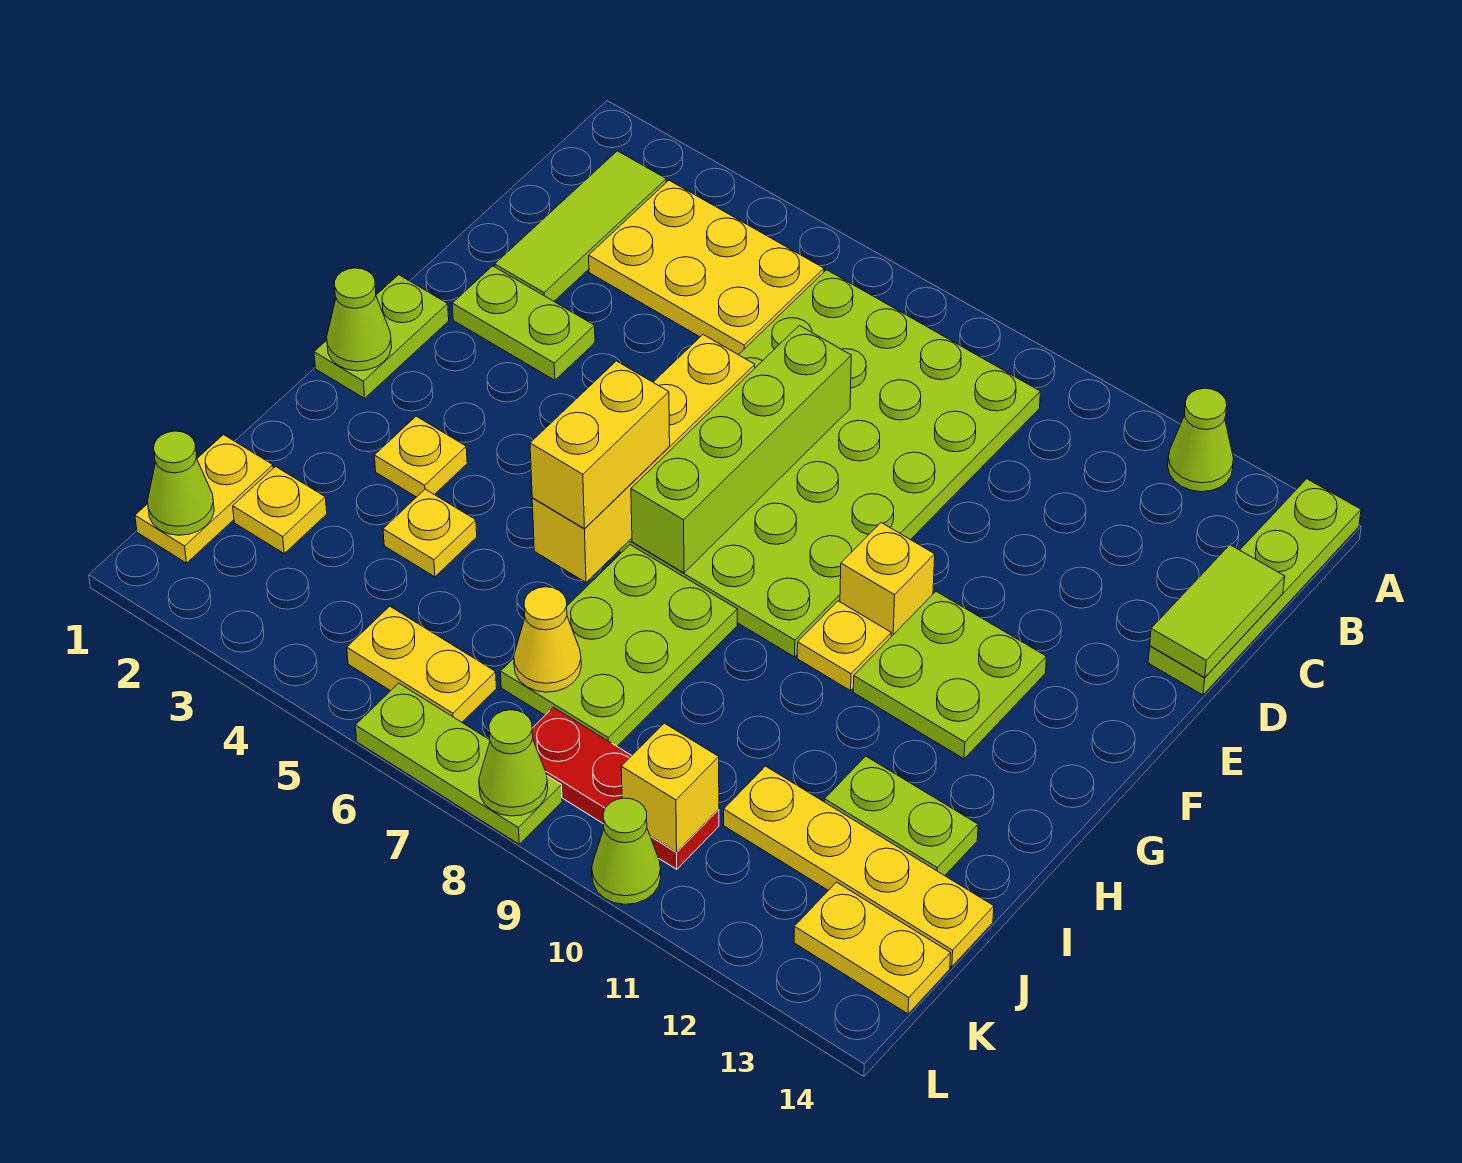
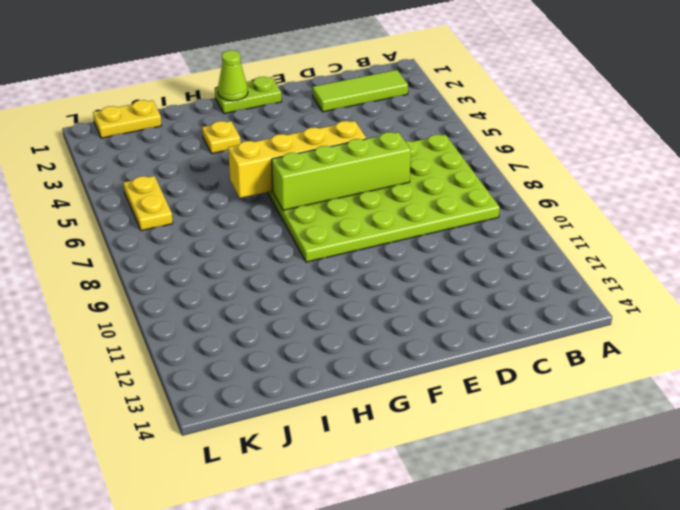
none -> lime 1x1 cone [1168,388,1234,492]
none -> lime 1x4 plate [1148,479,1361,695]
none -> yellow 2x3 plate [589,180,824,355]
none -> lime 1x2 plate [452,266,595,380]

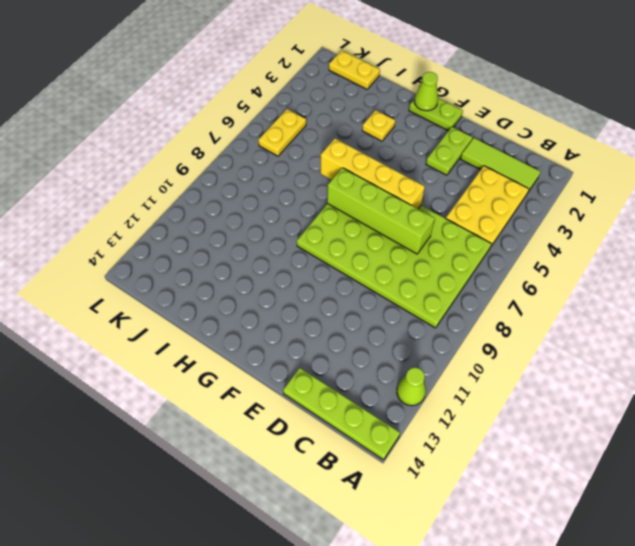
none -> yellow 1x1 brick [840,523,935,637]
none -> lime 2x2 plate [853,591,1046,759]
none -> yellow 1x1 plate [797,601,891,691]
none -> lime 2x3 plate [500,545,737,746]

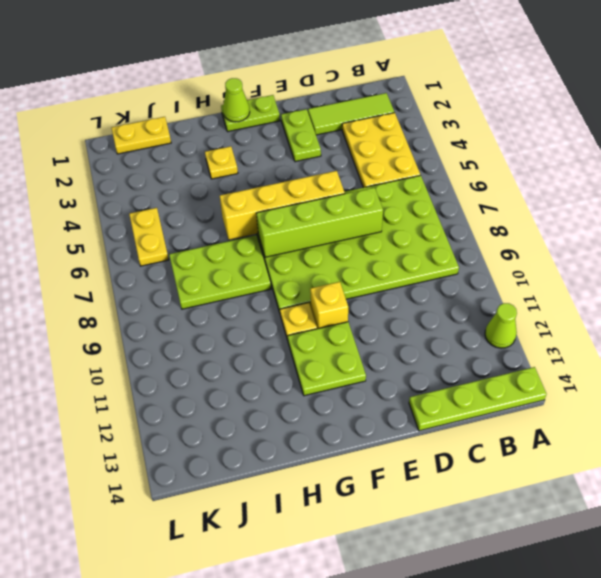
none -> yellow 1x1 plate [383,489,477,577]
none -> lime 1x2 plate [825,756,978,876]
none -> yellow 1x1 plate [233,467,327,553]
none -> yellow 1x4 plate [724,766,994,967]

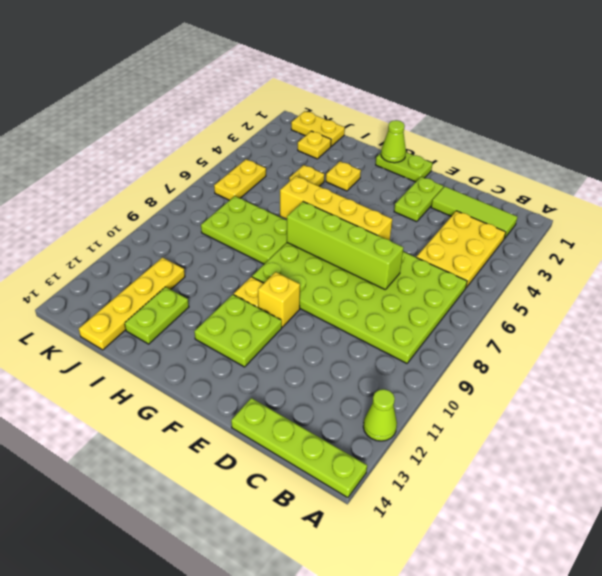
none -> red 1x3 plate [532,707,719,869]
none -> yellow 1x2 plate [794,882,951,1014]
none -> lime 1x3 plate [355,683,562,844]
none -> lime 1x1 cone [592,798,661,904]

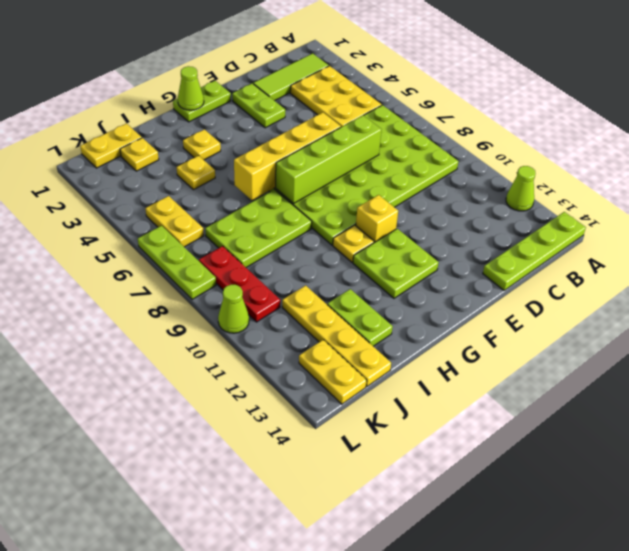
none -> lime 1x2 tile [1150,545,1285,677]
none -> yellow 1x1 cone [514,587,581,692]
none -> lime 1x1 cone [148,431,214,535]
none -> yellow 1x1 brick [621,723,719,852]

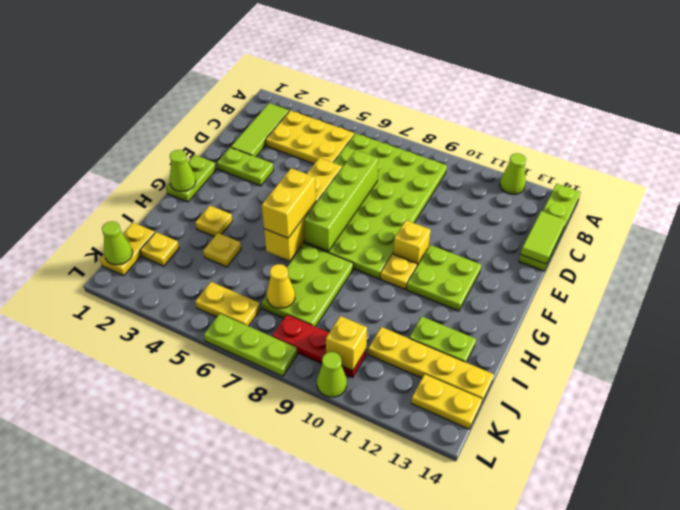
none -> lime 1x1 cone [479,710,548,816]

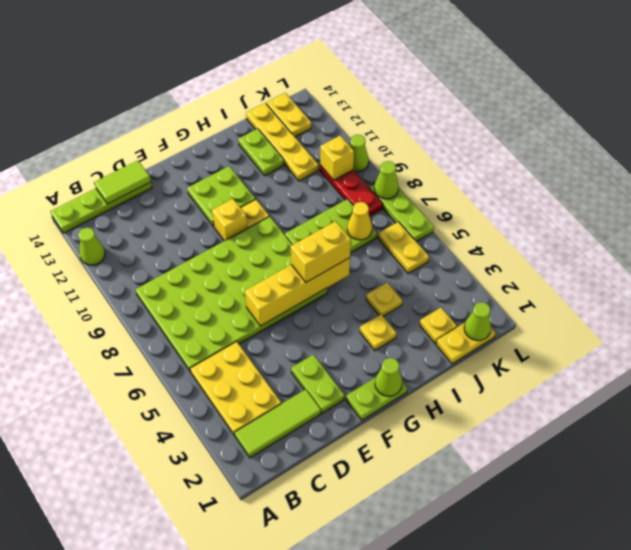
none -> lime 1x4 brick [631,325,851,573]

